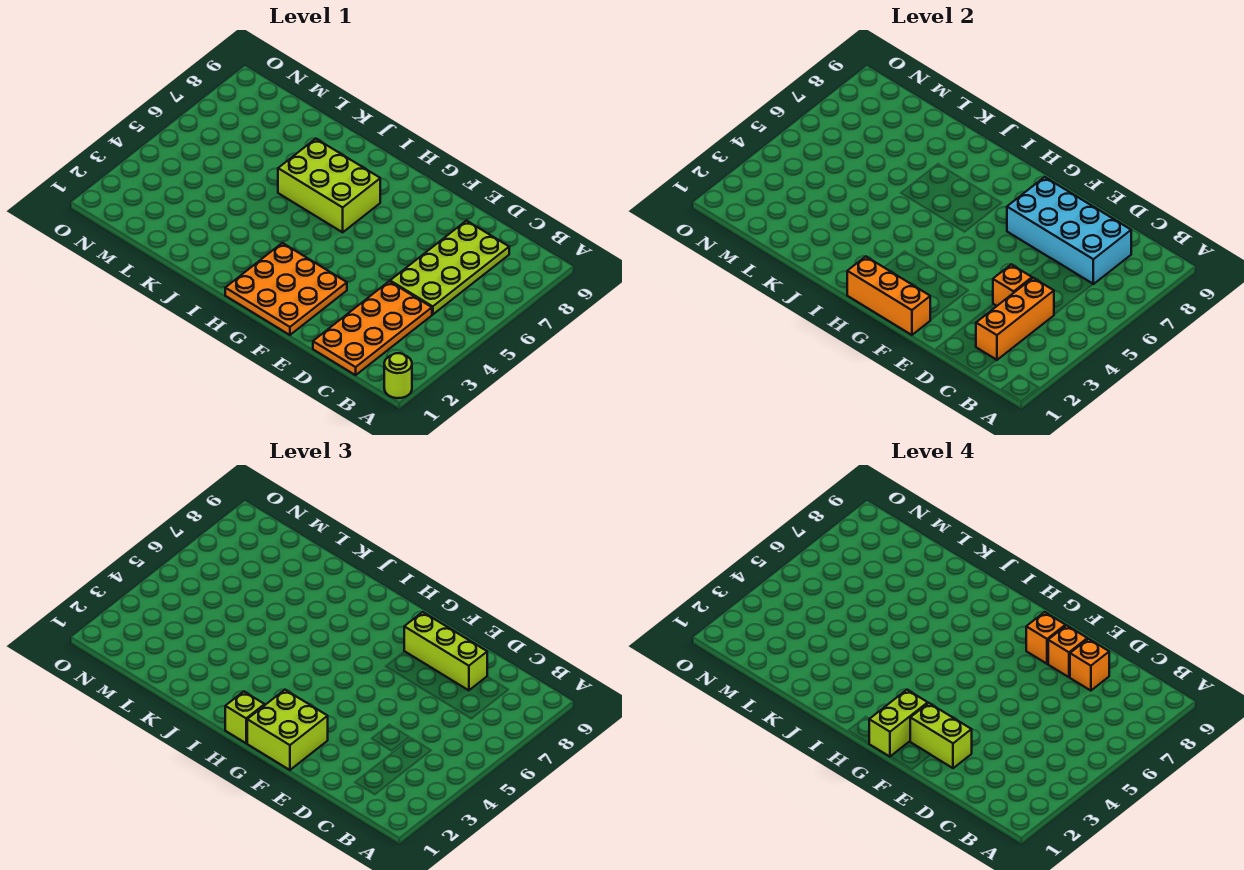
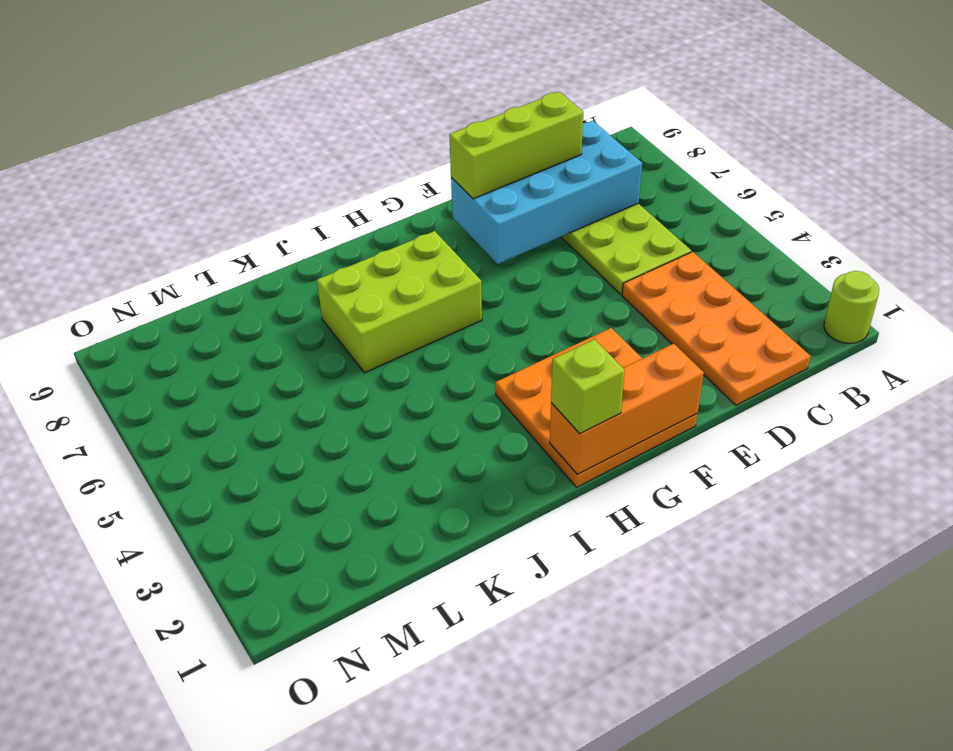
none -> orange 1x3 brick [976,278,1054,360]
none -> orange 1x1 brick [993,264,1032,306]
none -> lime 2x2 brick [247,690,328,770]

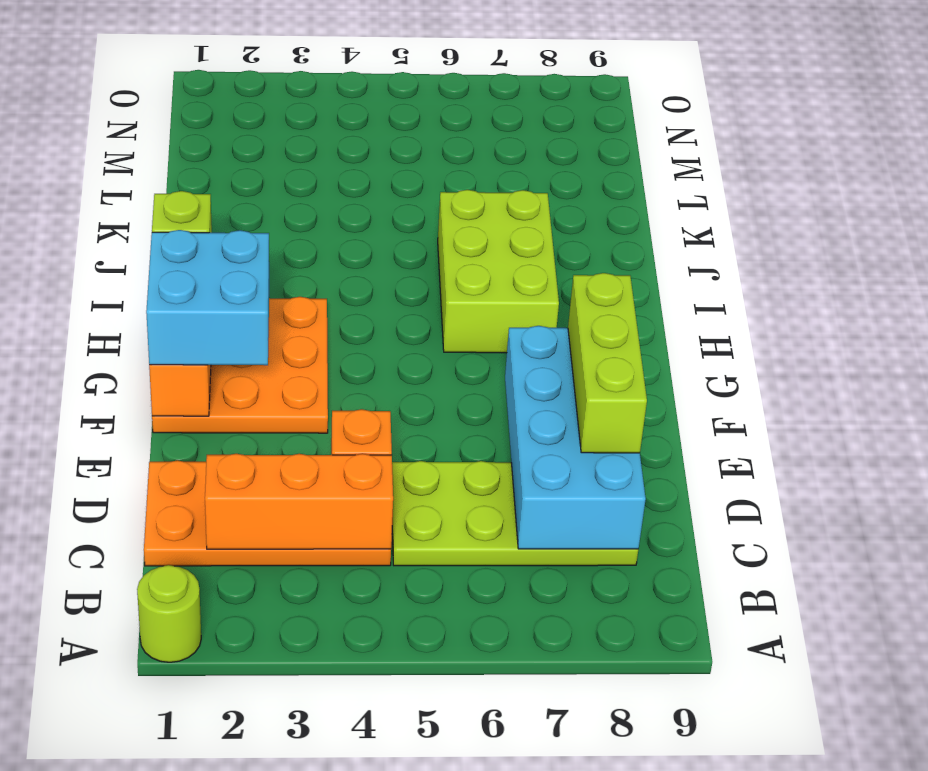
cyan 2x2 brick [146,230,269,365] -> lime 2x2 brick [247,690,328,770]
none -> orange 1x1 brick [1070,639,1109,691]
none -> lime 1x2 brick [910,703,972,768]
none -> orange 1x1 brick [1048,625,1087,677]

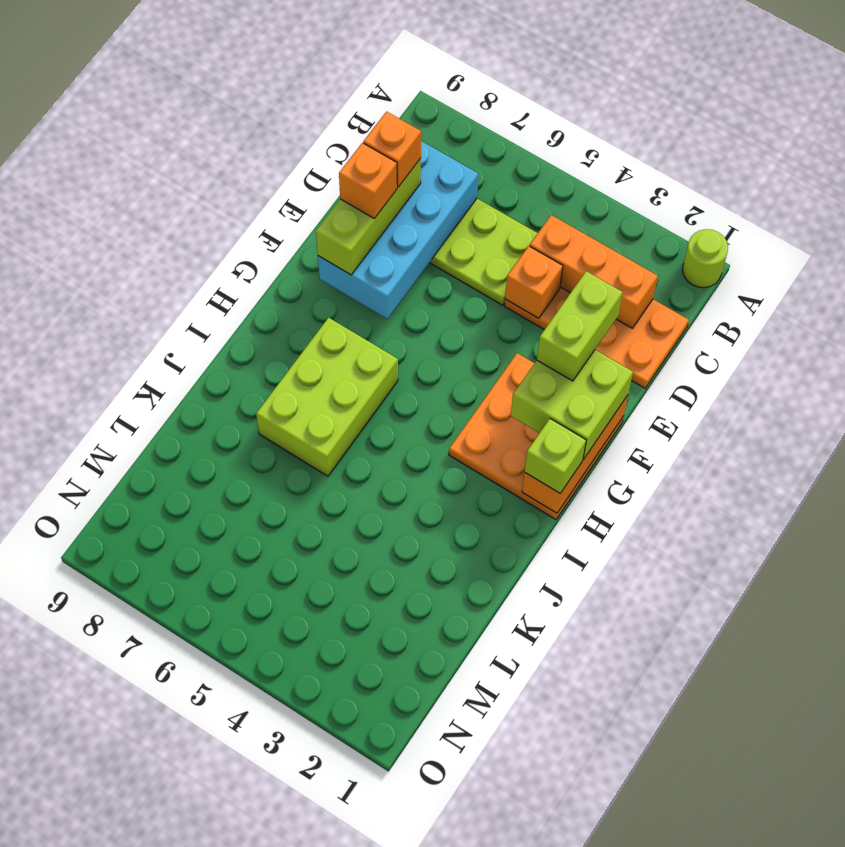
none -> orange 1x1 brick [1026,612,1066,664]
none -> lime 1x2 brick [869,690,928,757]

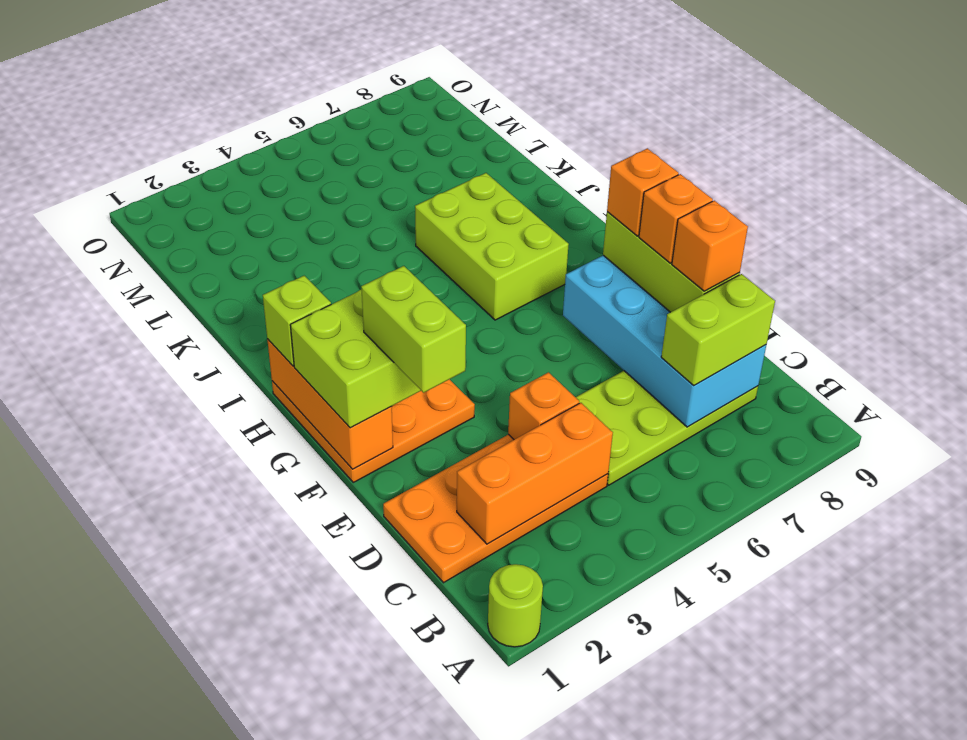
lime 1x2 brick [661,274,775,385] -> lime 1x2 brick moved to [869,690,928,757]

